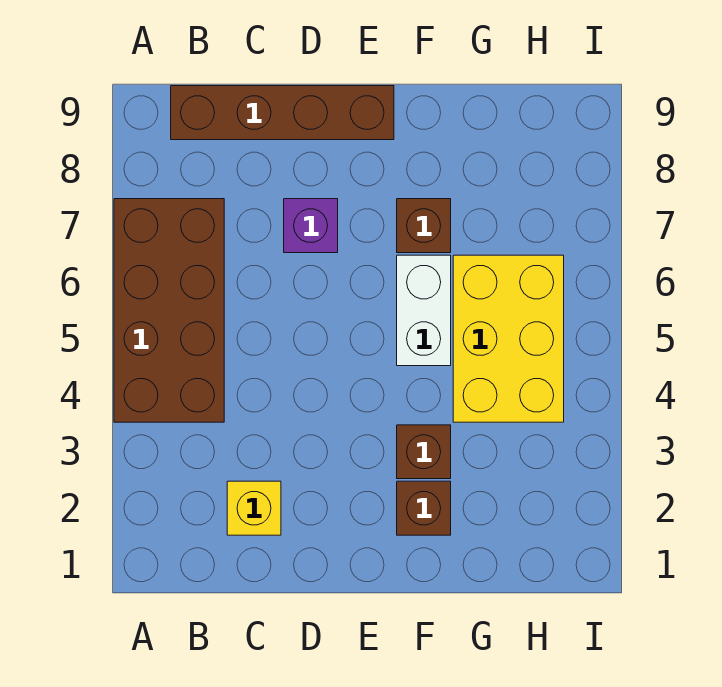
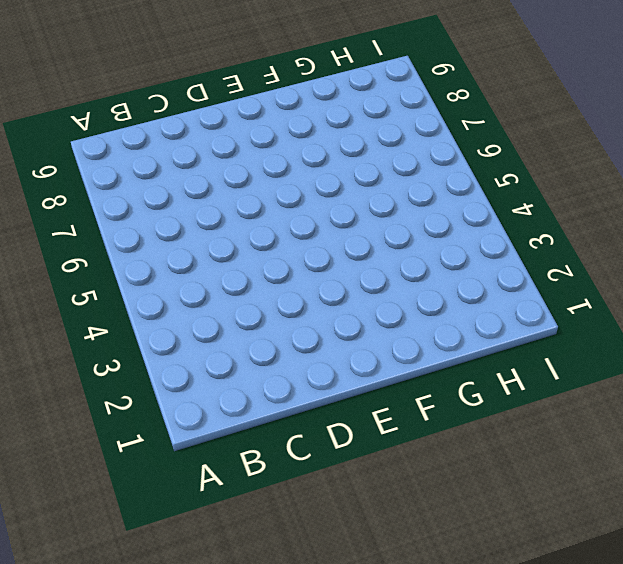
none -> brown 2x4 brick [114,199,224,422]
none -> brown 1x4 brick [171,86,394,140]

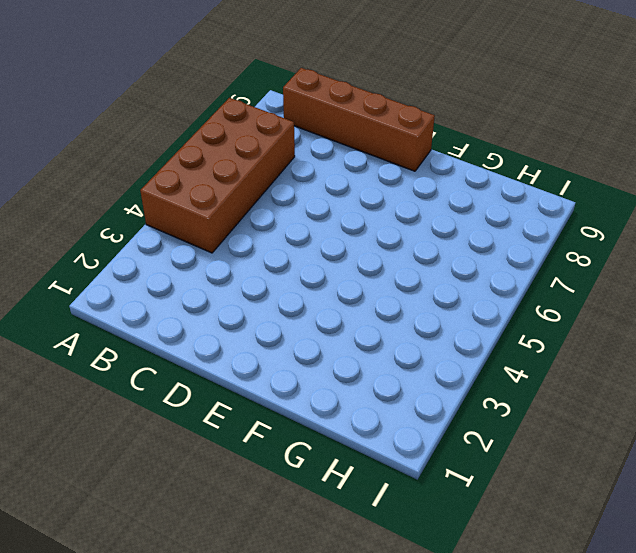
none -> yellow 1x1 brick [227,481,281,535]
none -> purple 1x1 brick [284,199,338,253]

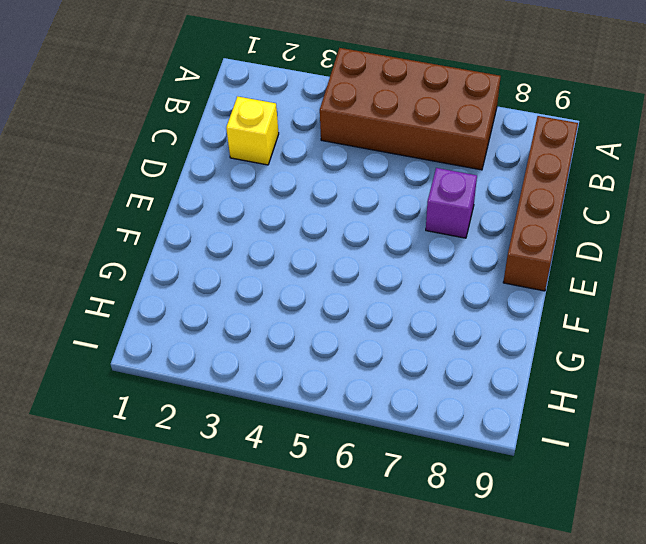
none -> brown 1x1 brick [397,481,451,535]
none -> brown 1x1 brick [397,425,451,479]

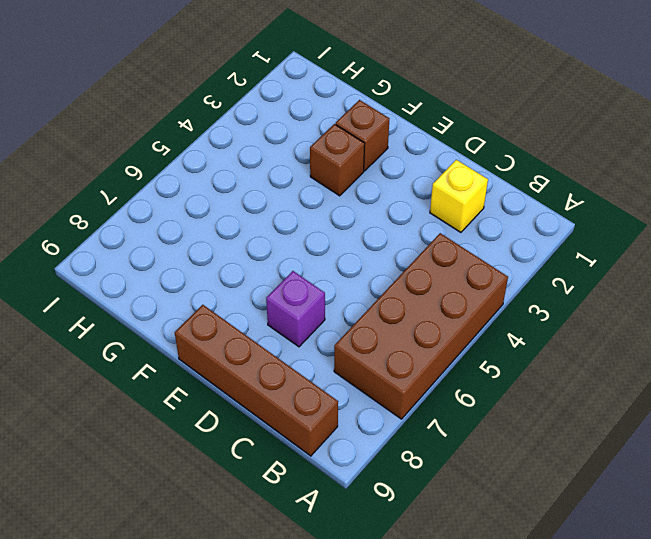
none -> white 1x2 brick [397,255,451,366]
none -> brown 1x1 brick [397,199,451,253]

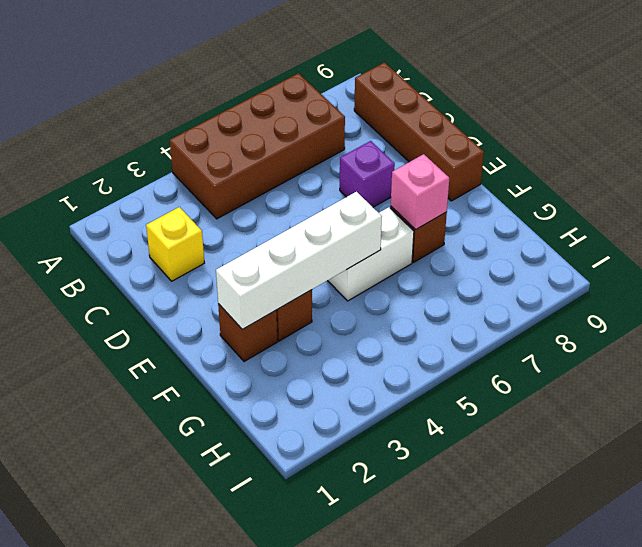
white 1x4 brick [216,192,382,329] -> none
pink 1x1 brick [391,154,449,230] -> none
none -> yellow 2x3 brick [453,255,564,422]

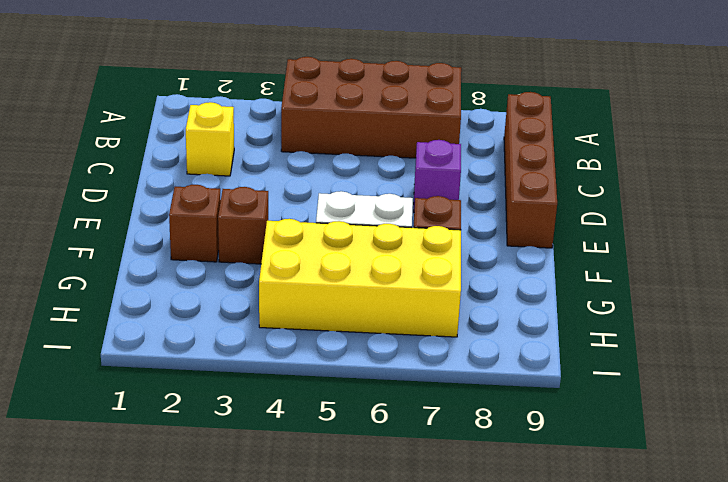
yellow 2x4 brick [259,219,461,337] -> yellow 2x3 brick [453,255,564,422]

